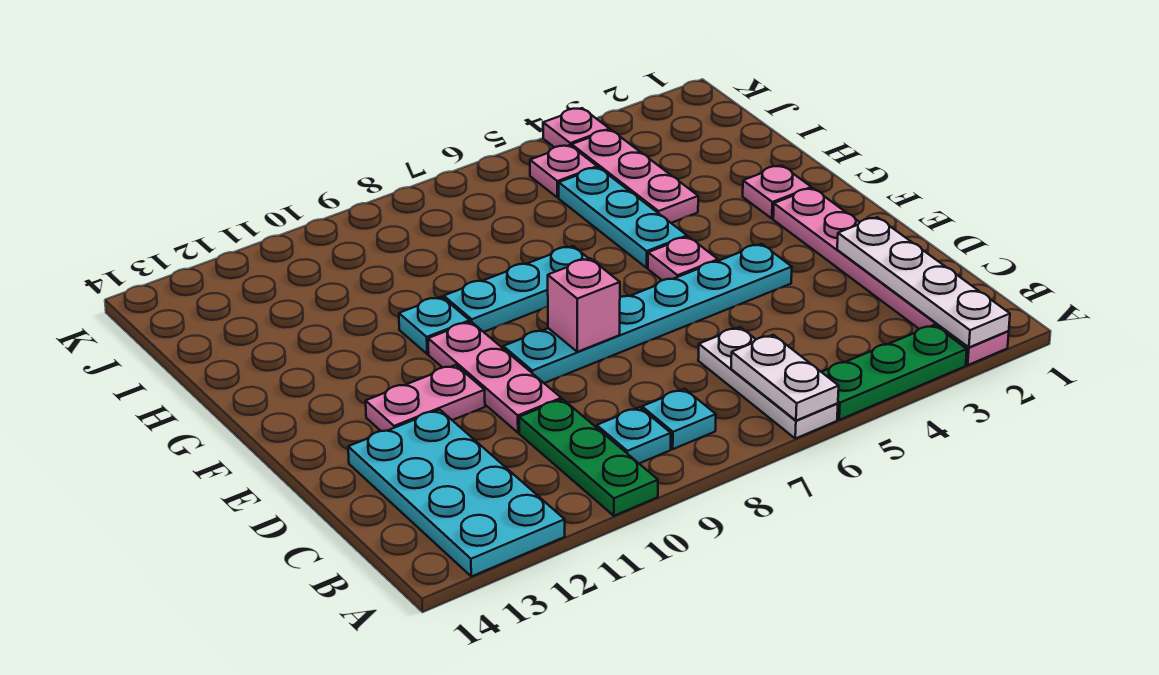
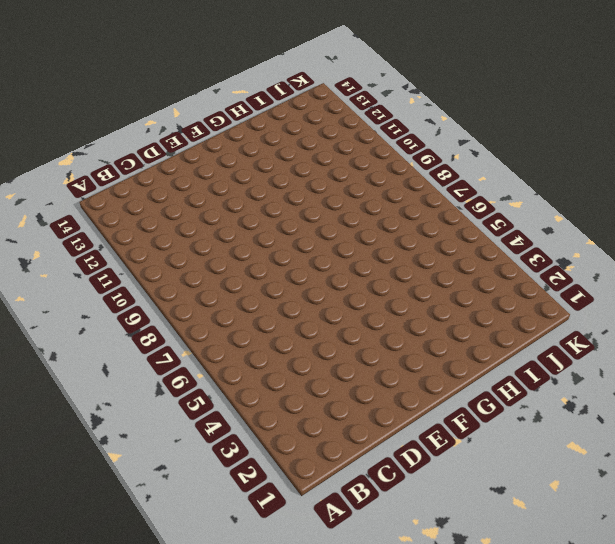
none -> pink 1x6 plate [773,188,1009,365]
none -> green 1x3 plate [822,325,967,420]
none -> white 1x3 plate [698,327,838,439]

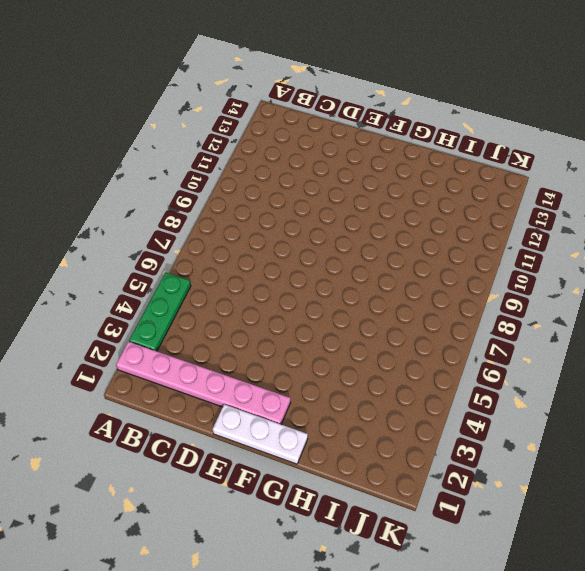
white 1x3 plate [213,404,308,464] -> white 1x3 plate moved to [698,327,838,439]
none -> green 1x3 plate [519,399,658,516]
none -> cyan 2x4 plate [348,410,565,576]
none -> cyan 1x1 plate [642,389,716,449]

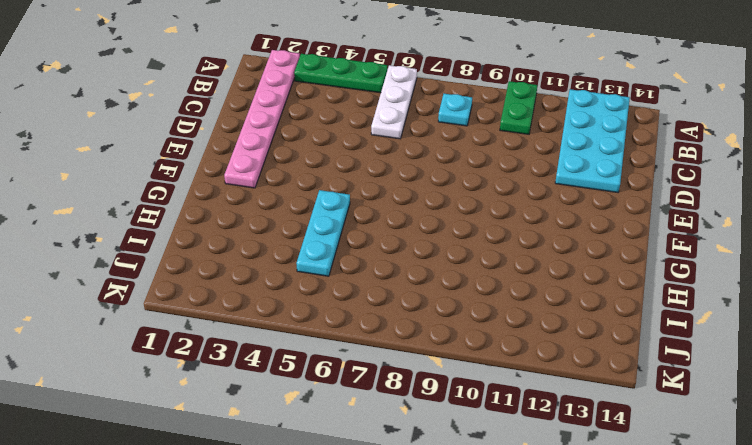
green 1x2 plate [500,81,537,134] -> green 1x3 plate [519,399,658,516]
none -> cyan 1x1 plate [597,407,671,463]
none -> pink 1x3 plate [428,322,561,433]
none -> cyan 1x6 plate [503,244,792,383]

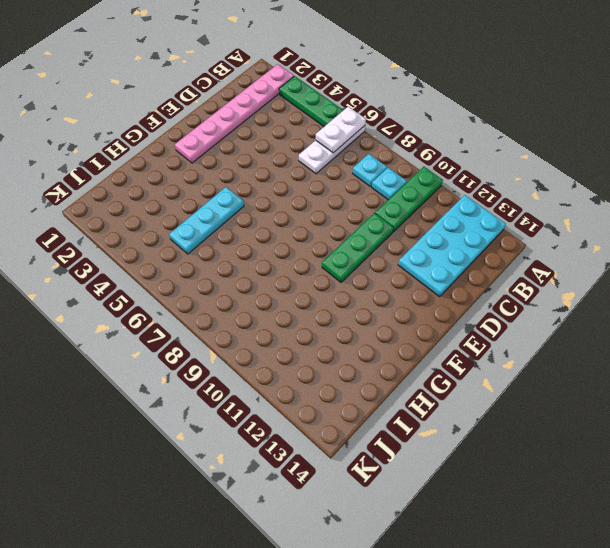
green 1x3 plate [322,213,394,282] -> pink 1x3 plate [428,322,561,433]
none -> cyan 1x6 plate [503,244,792,383]
none -> pink 1x2 plate [366,365,485,431]
none -> pink 1x1 plate [648,237,718,280]

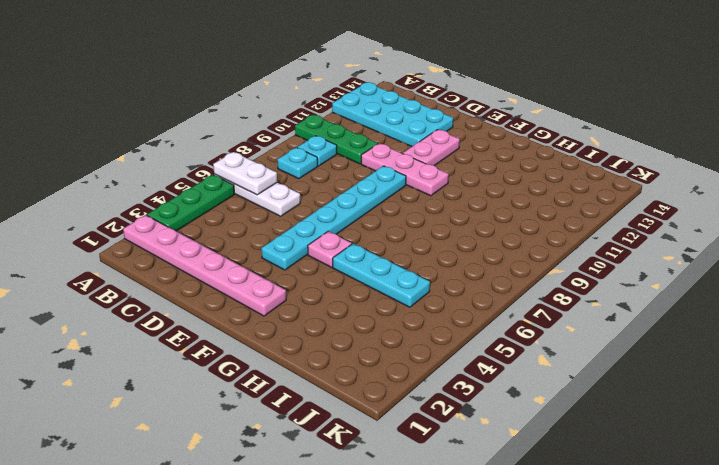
none -> pink 1x1 plate [743,165,811,219]
none -> cyan 1x3 plate [444,246,589,332]
none -> cyan 1x1 plate [399,297,470,354]

